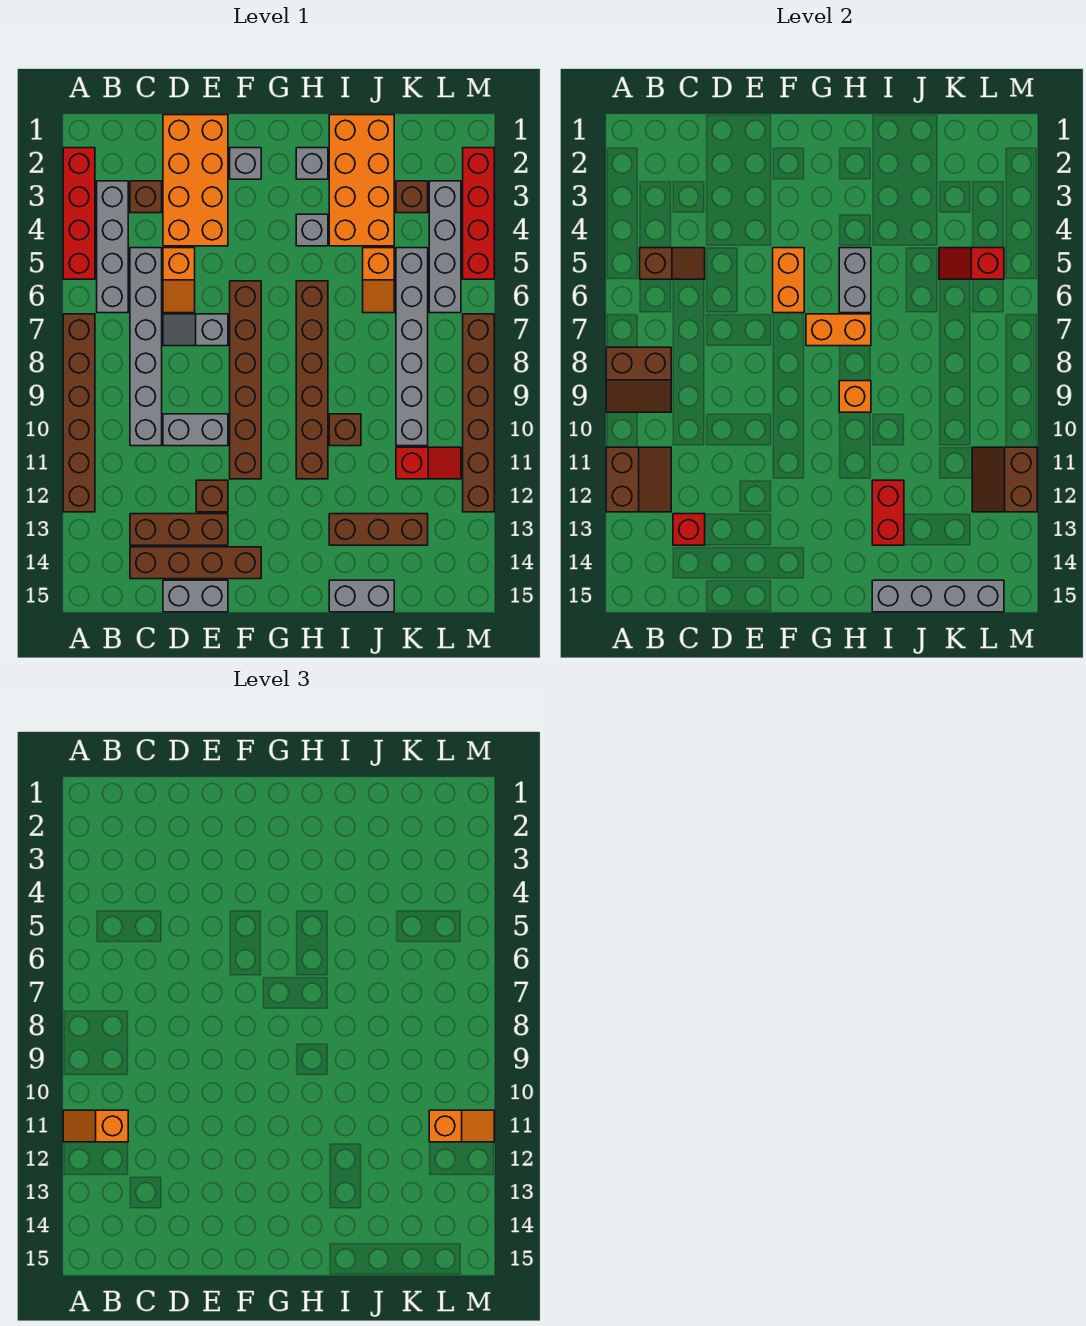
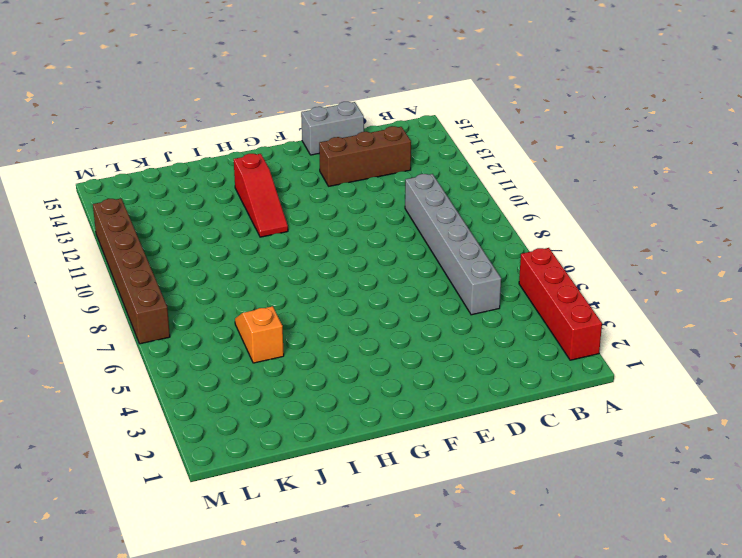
red 1x3 slope [234,154,288,237] -> brown 1x6 brick [296,281,328,479]
none -> brown 1x6 brick [63,314,95,512]
none -> grey 1x4 brick [97,181,128,313]
none -> brown 1x1 brick [130,181,162,213]
none -> brown 1x4 brick [130,547,261,579]

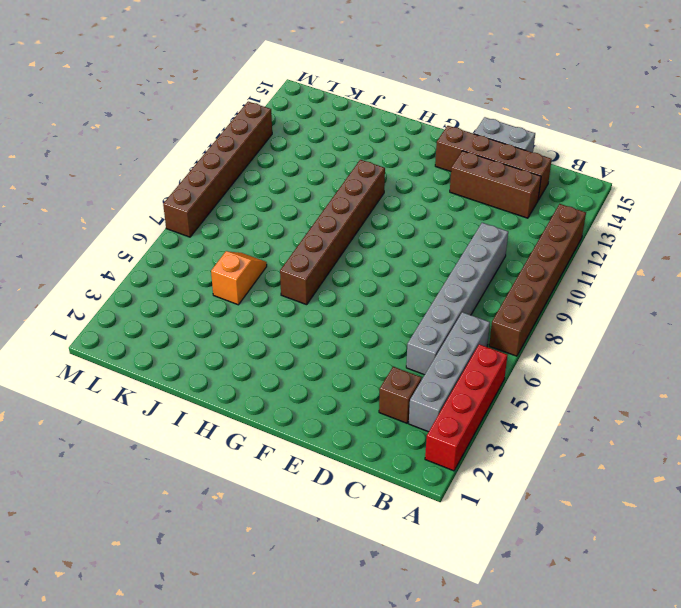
none -> orange 2x4 brick [163,115,228,246]
none -> orange 1x2 slope [163,248,195,313]
none -> grey 1x2 slope [163,314,228,346]
none -> grey 1x2 brick [163,414,228,446]

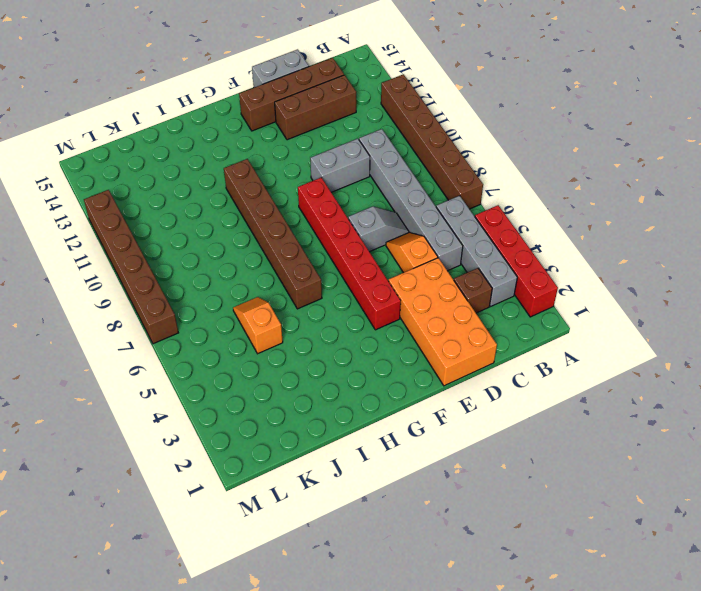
red 1x6 brick [298,177,401,330] -> brown 1x6 brick [230,281,261,479]
none -> brown 1x1 brick [196,480,228,512]
none -> grey 1x1 brick [230,148,261,179]
none -> grey 1x1 brick [296,148,328,179]
none -> grey 1x1 brick [296,214,328,246]

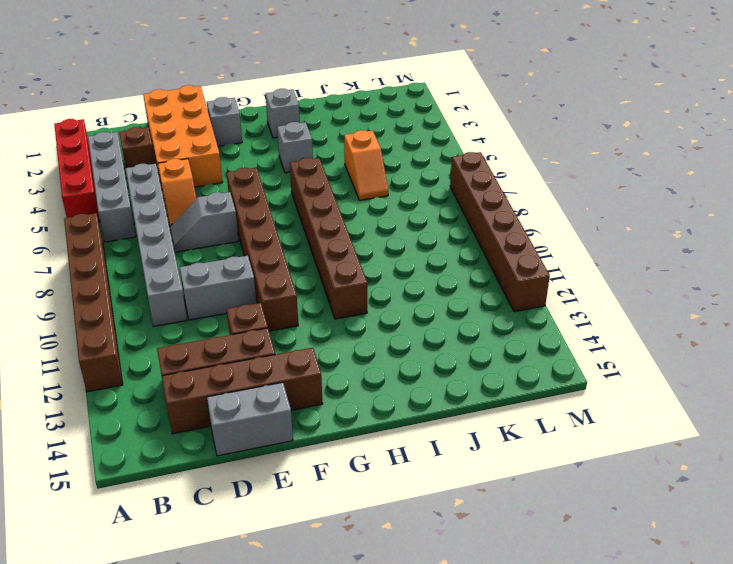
none -> orange 2x4 brick [329,115,394,246]
none -> brown 1x1 brick [329,414,361,446]
none -> brown 1x3 brick [329,514,428,545]
none -> grey 1x2 brick [329,580,394,612]

